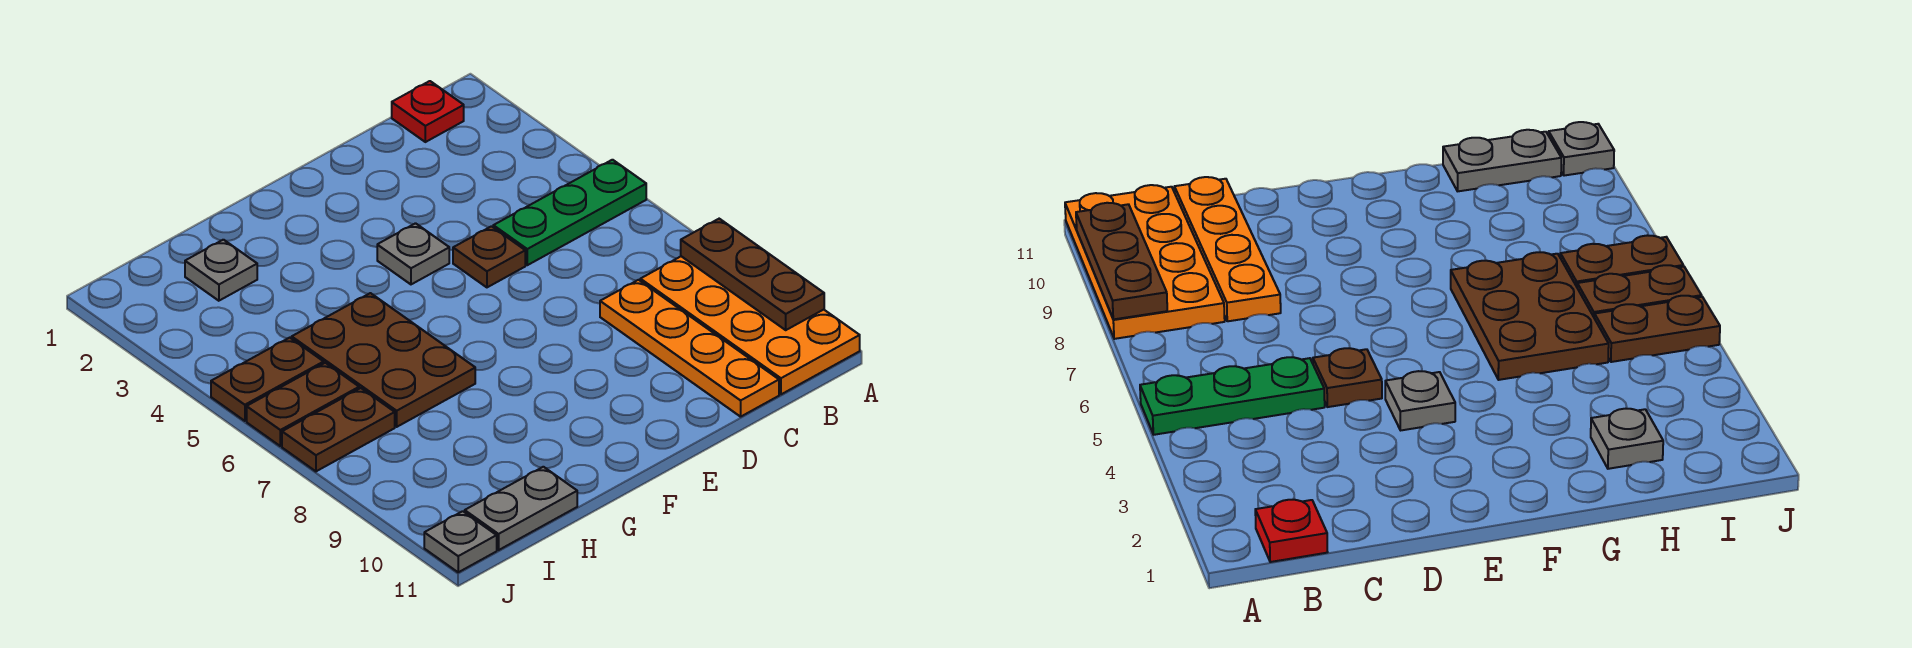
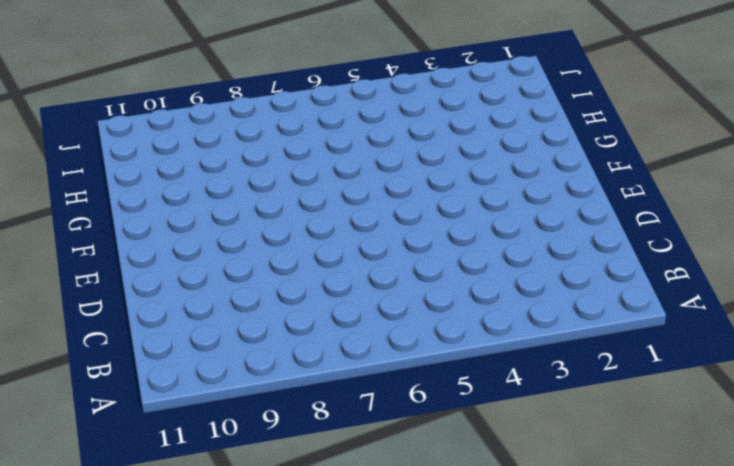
none -> green 1x3 plate [493,160,646,265]
none -> orange 2x4 plate [640,256,860,394]
none -> red 1x1 plate [392,81,464,142]

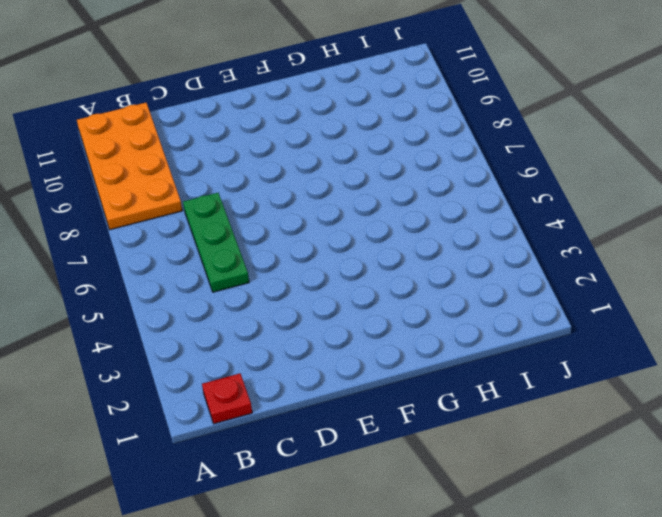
green 1x3 plate [183,193,249,292] -> green 1x3 plate turned to [493,160,646,265]
none -> orange 1x4 plate [600,280,779,417]
none -> brown 1x1 plate [453,226,525,287]
none -> grey 1x1 plate [377,223,449,284]

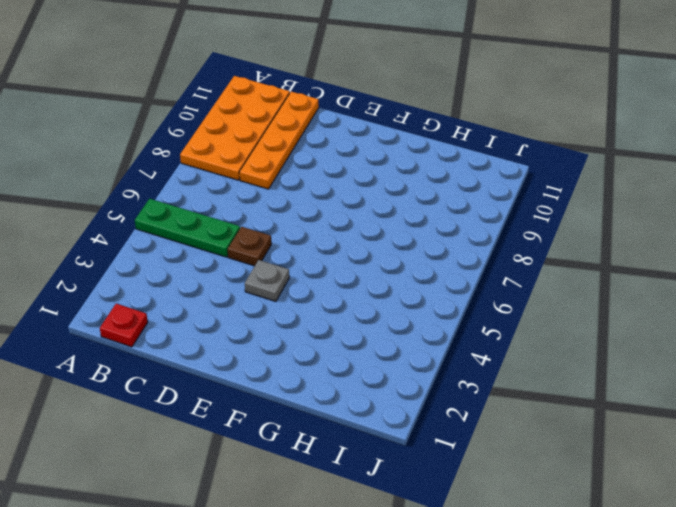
none -> brown 2x3 plate [292,293,475,427]
none -> grey 1x1 plate [185,240,257,301]
none -> grey 1x2 plate [465,467,577,550]

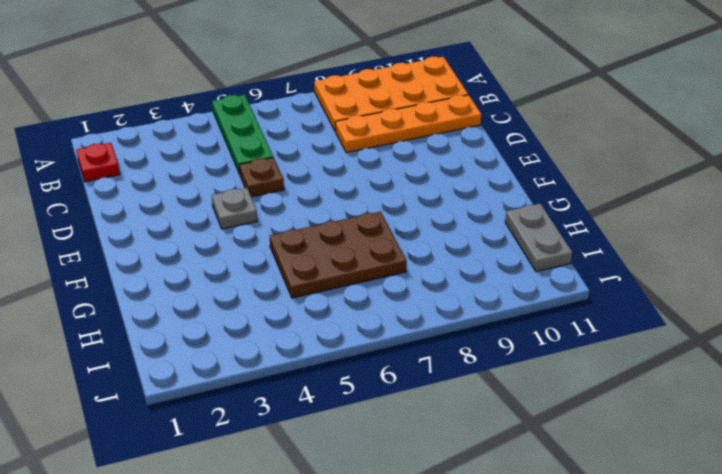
none -> grey 1x1 plate [185,240,257,301]
none -> brown 1x2 plate [211,338,324,421]
none -> brown 1x2 plate [247,363,359,446]

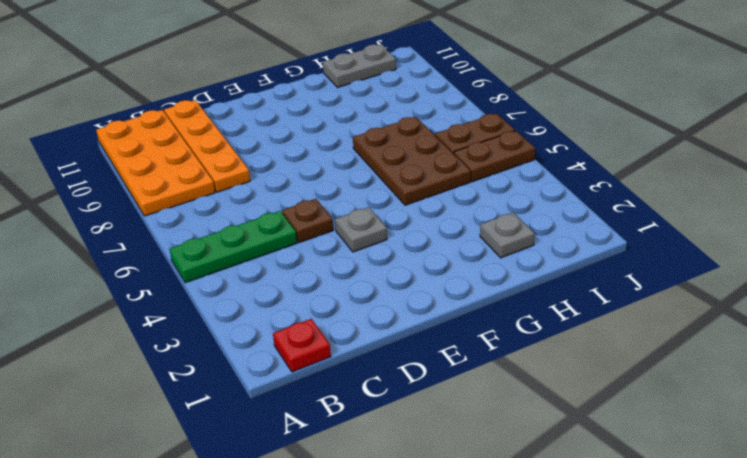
none -> brown 1x2 plate [282,388,395,471]
none -> grey 1x1 plate [424,511,497,572]
none -> brown 1x3 plate [681,219,824,330]

